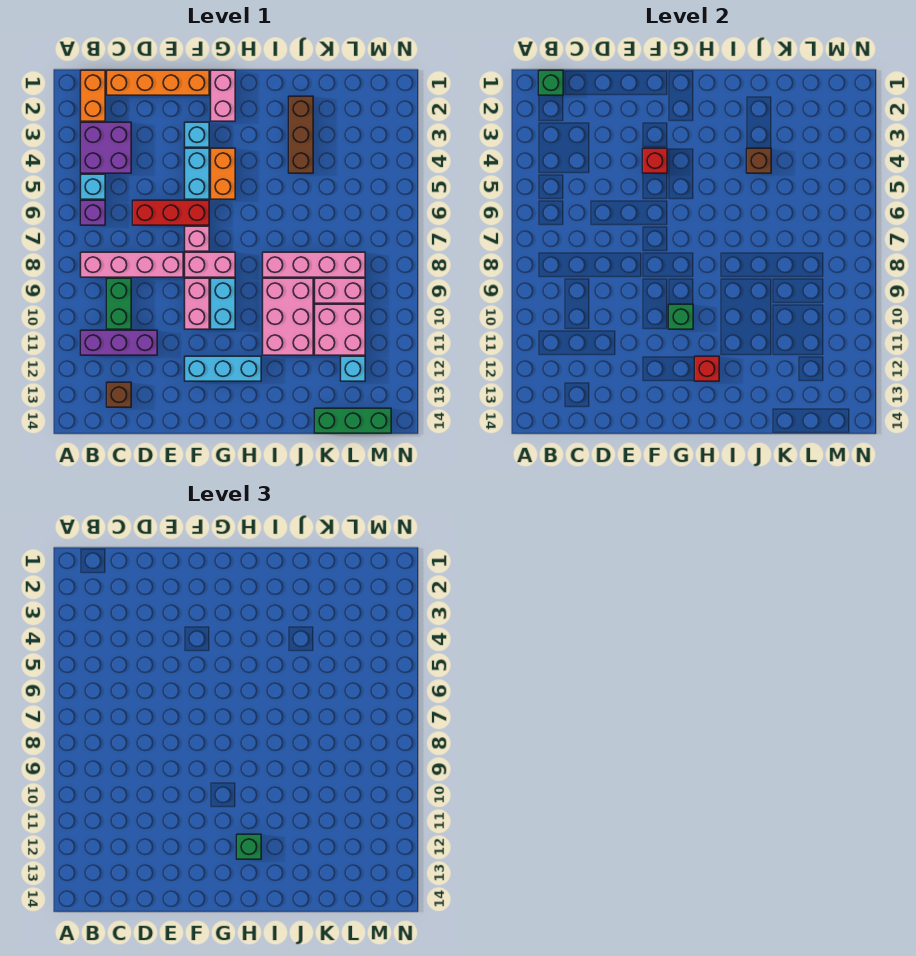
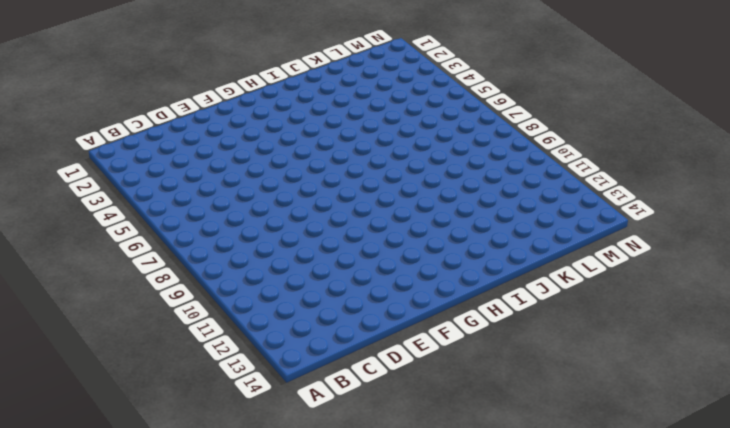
none -> orange 1x2 brick [81,70,105,121]
none -> purple 2x2 brick [81,122,131,173]
none -> cyan 1x1 brick [81,174,105,199]
none -> purple 1x1 brick [81,200,105,225]

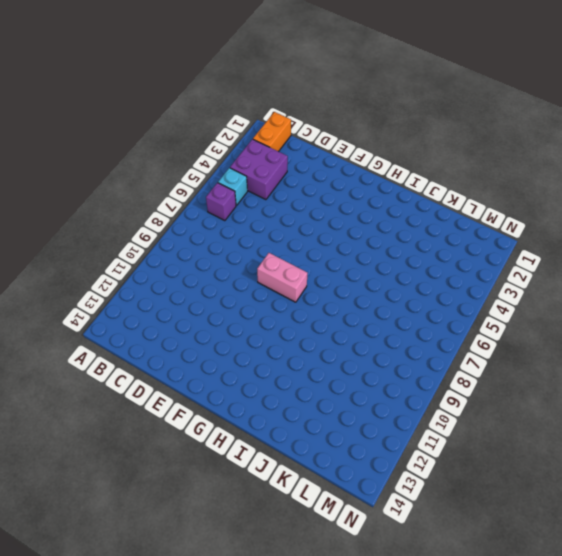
none -> pink 1x4 brick [81,252,183,277]
none -> purple 1x3 brick [81,330,157,355]
none -> orange 1x4 brick [107,70,209,95]
none -> green 1x2 brick [107,278,131,329]

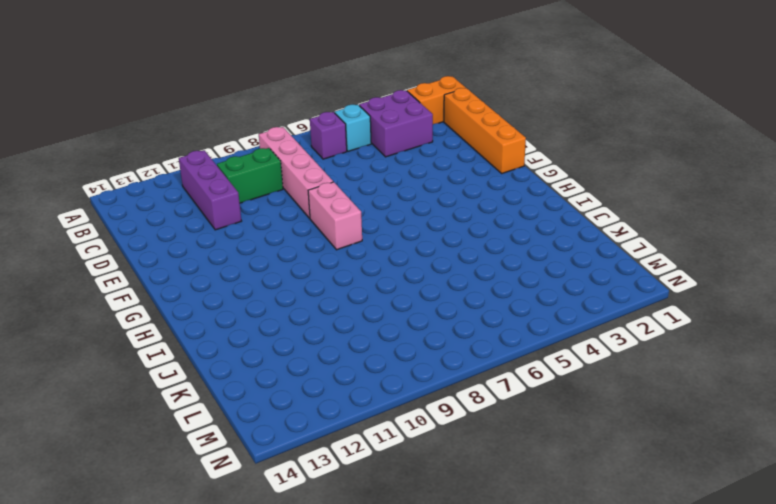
none -> brown 1x1 brick [107,382,131,407]
none -> red 1x3 brick [133,200,209,225]
none -> cyan 1x1 brick [185,122,209,147]
none -> cyan 1x2 brick [185,148,209,199]

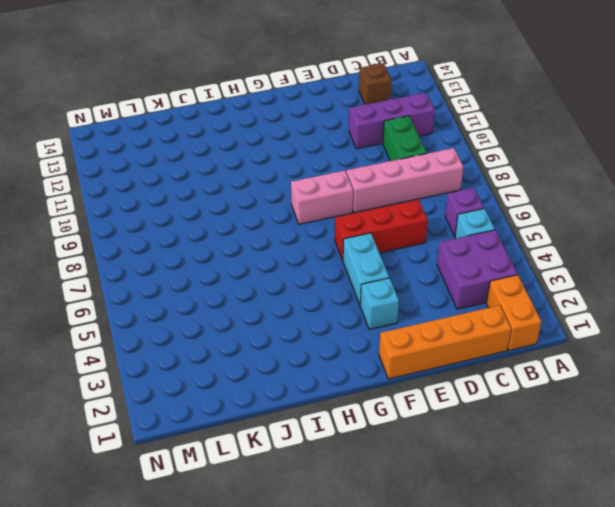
none -> pink 1x1 brick [185,226,209,251]
none -> pink 1x2 brick [185,278,209,329]
none -> cyan 1x3 brick [185,356,261,381]
none -> pink 1x2 brick [211,70,235,121]

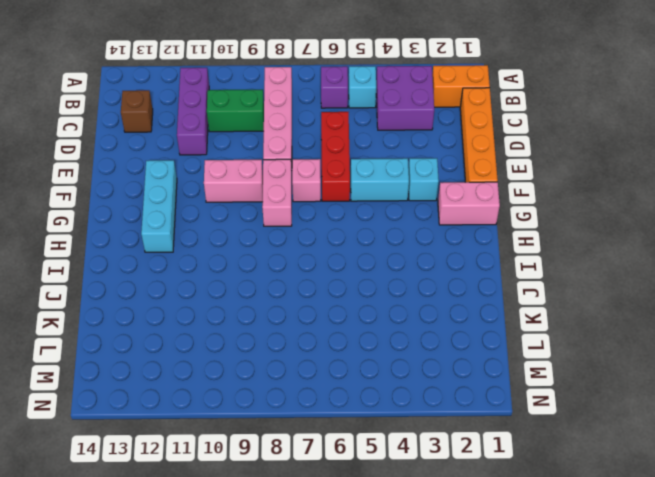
none -> orange 1x2 brick [211,148,235,199]
none -> cyan 1x2 brick [211,278,235,329]
none -> pink 1x4 brick [263,252,365,277]
none -> pink 2x3 brick [263,278,313,355]

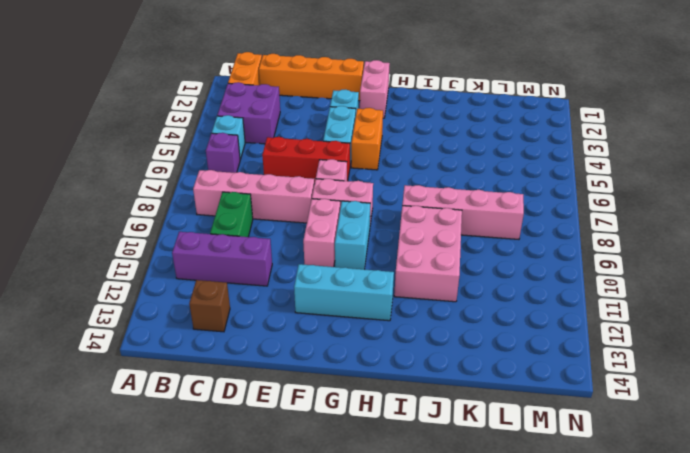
none -> brown 1x3 brick [289,96,313,173]
none -> pink 1x2 brick [315,278,365,303]
none -> pink 2x2 brick [315,304,365,355]
none -> green 1x3 brick [315,408,391,433]

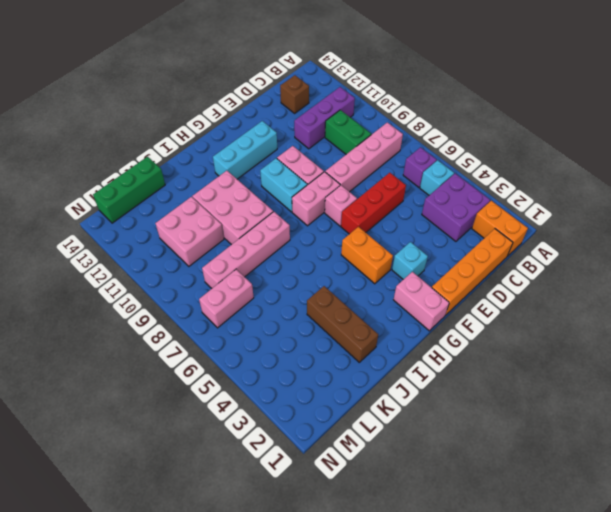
pink 1x2 brick [199,269,254,328] -> pink 1x2 brick moved to [315,278,365,303]
none -> cyan 1x2 brick [185,148,209,199]
none -> cyan 1x1 brick [341,356,365,381]
none -> green 1x1 brick [539,70,563,95]
none -> red 1x1 brick [643,148,667,173]

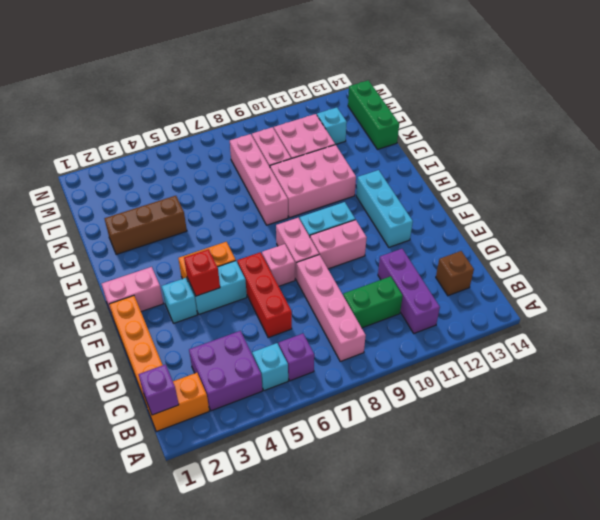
purple 1x1 brick [139,364,179,415] -> green 1x1 brick [539,70,563,95]
none -> green 1x1 brick [669,304,693,329]
none -> red 1x1 brick [695,356,719,381]
none -> brown 1x1 brick [747,148,771,173]
none -> green 1x1 brick [237,834,261,859]

